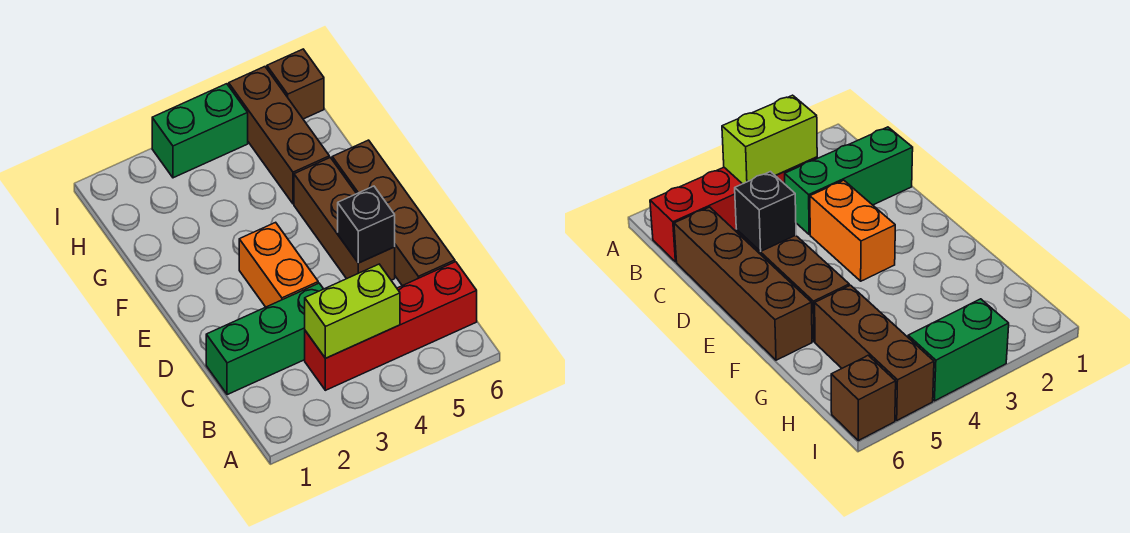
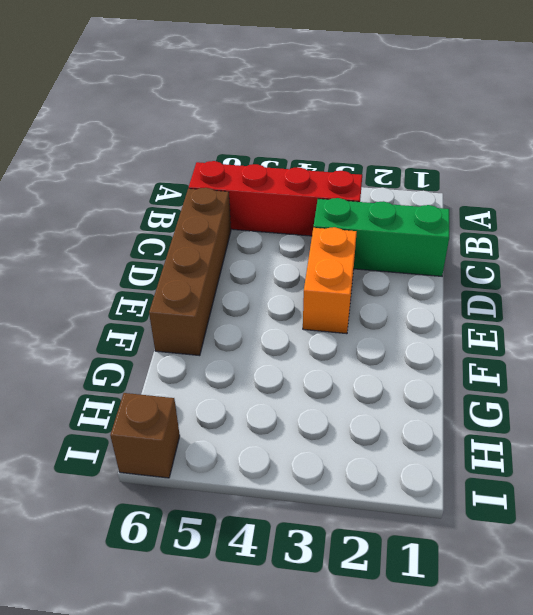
none -> brown 1x3 brick [294,158,395,280]
none -> brown 1x3 brick [229,67,329,204]

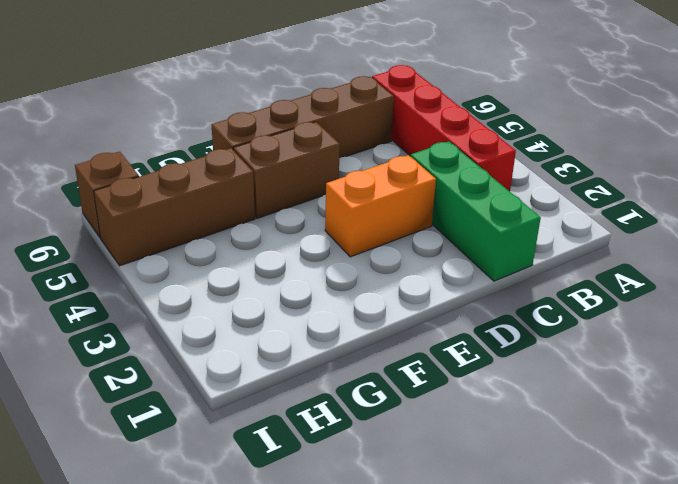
brown 1x2 brick [233,122,340,218] -> brown 1x3 brick [294,158,395,280]
none -> green 1x2 brick [152,84,248,178]
none -> lime 1x2 brick [305,264,400,358]

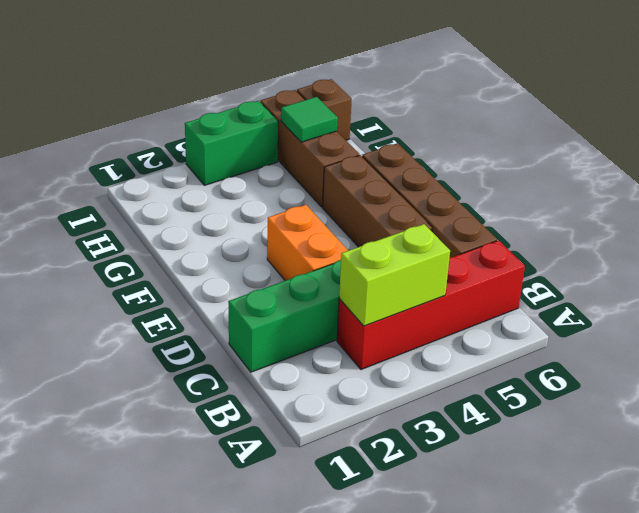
green 1x1 tile [281,97,338,142] -> none
none -> black 1x1 brick [338,186,395,263]

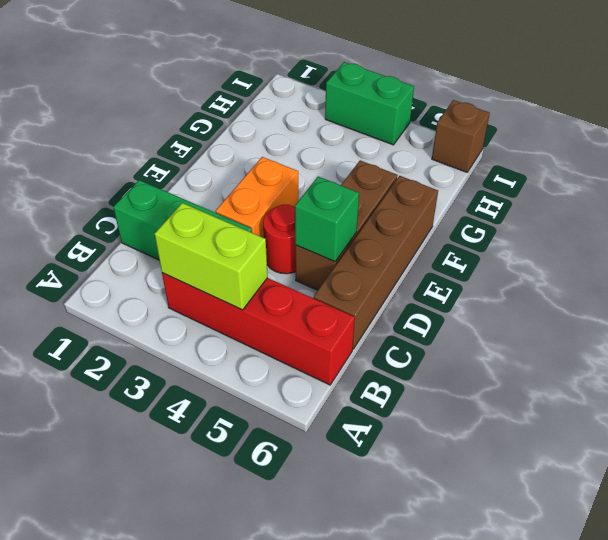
red 1x1 round brick [263,205,296,274] -> none
green 1x1 brick [295,177,359,262] -> black 1x1 brick [338,186,395,263]
none -> brown 1x3 brick [229,67,329,204]

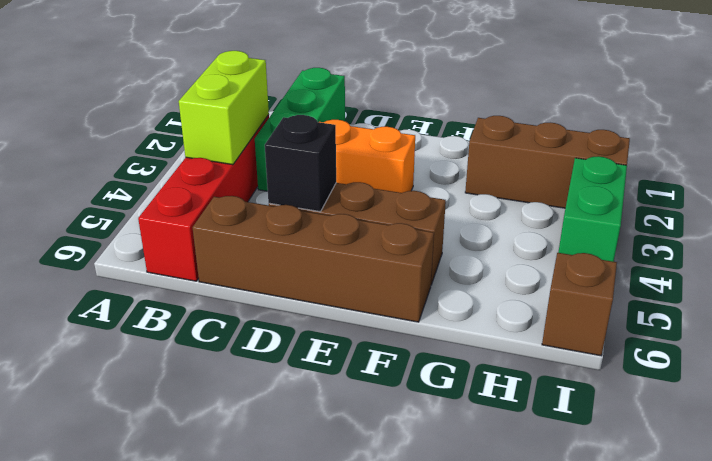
brown 1x3 brick [465,116,630,208] -> brown 1x3 brick moved to [229,67,329,204]

